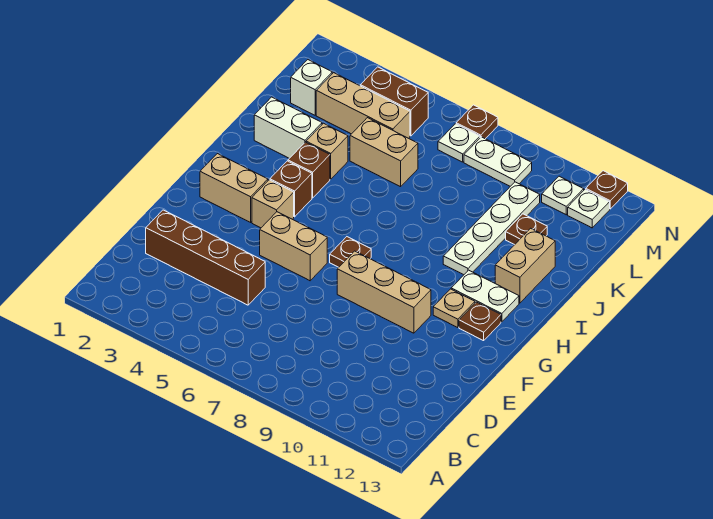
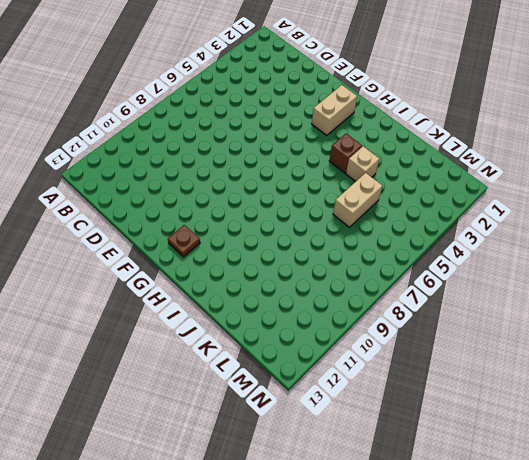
none -> brown 1x4 brick [146,210,265,305]
none -> tan 1x2 brick [260,212,327,281]
none -> tan 1x3 brick [337,251,431,333]

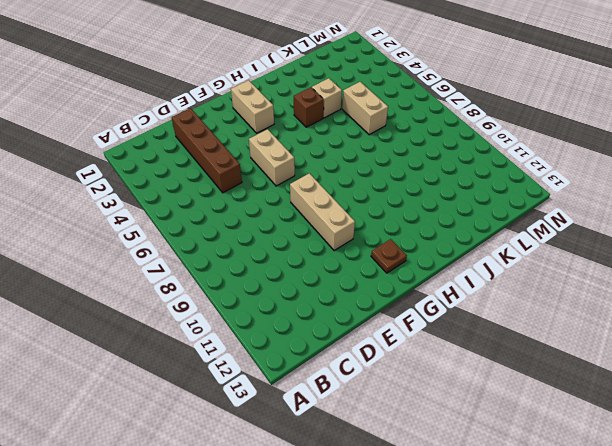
none -> tan 1x1 brick [252,180,294,228]
none -> brown 1x1 plate [330,237,371,267]
none -> tan 1x1 plate [433,289,475,328]

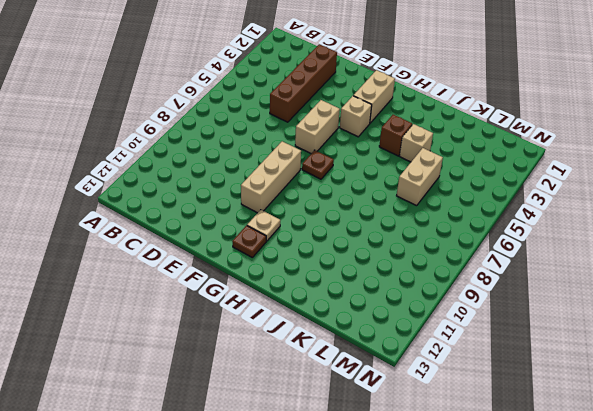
none -> brown 1x1 brick [270,161,312,217]
none -> white 1x2 plate [451,270,519,322]
none -> white 1x4 plate [443,182,540,275]

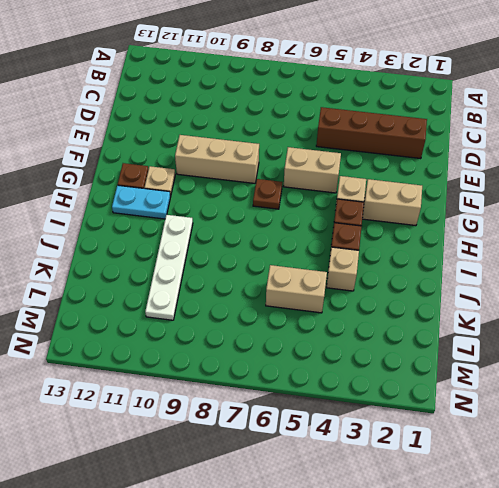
cyan 1x2 plate [112,185,171,219] -> white 1x2 plate [451,270,519,322]
none -> tan 1x2 brick [495,228,555,303]
none -> white 1x2 brick [254,97,322,158]
none -> brown 1x1 plate [506,214,547,245]

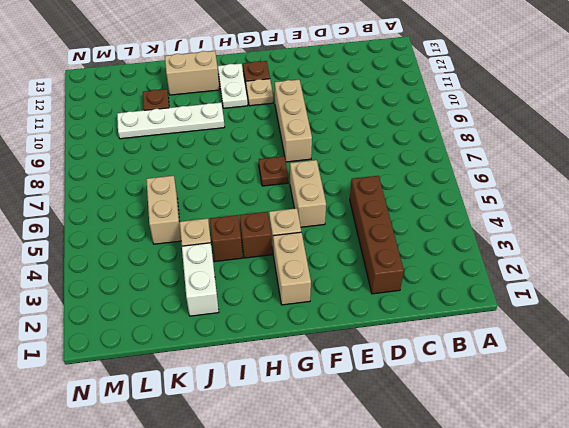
none -> white 1x1 brick [291,60,332,115]
none -> tan 1x3 brick [316,73,410,138]
none -> brown 1x2 brick [360,67,428,136]

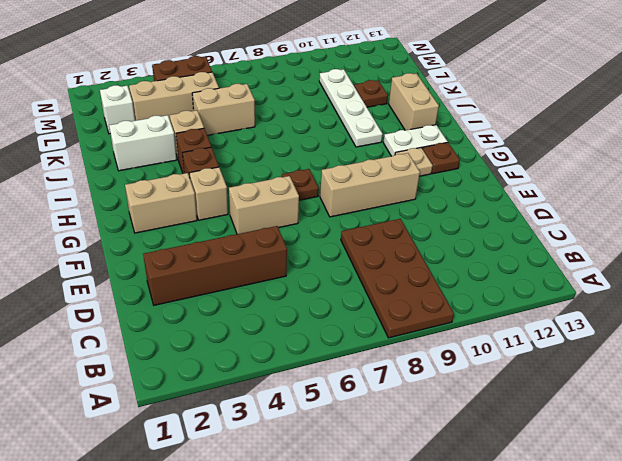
brown 2x4 plate [341,219,454,338] -> none
none -> white 1x1 plate [438,124,480,162]
none -> white 1x2 plate [464,137,532,186]
none -> white 1x1 plate [542,176,584,215]

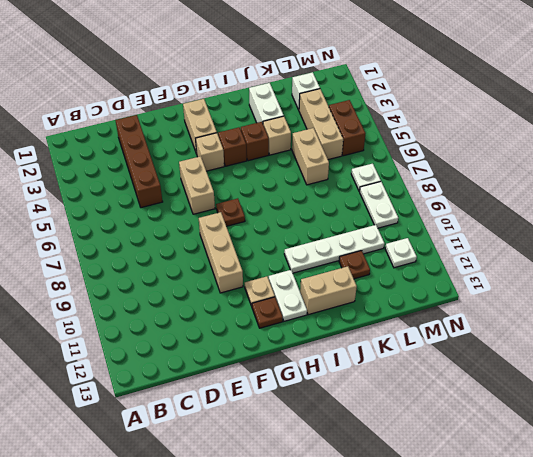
none -> white 1x1 plate [568,189,610,228]
none -> brown 1x1 plate [456,105,498,139]
none -> brown 1x1 plate [586,171,628,209]

